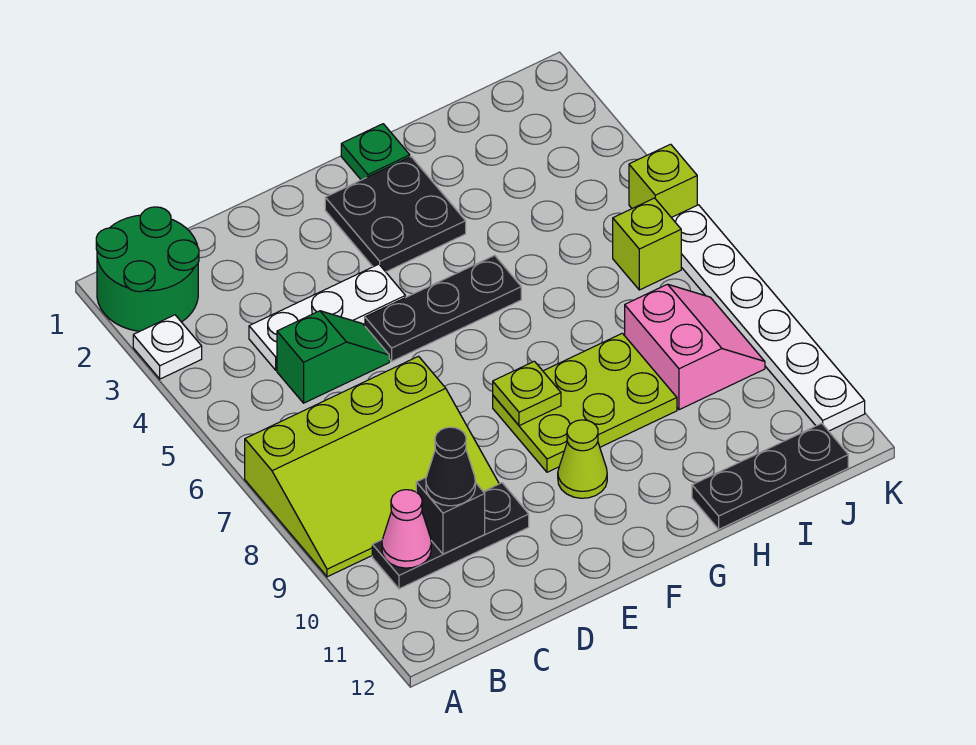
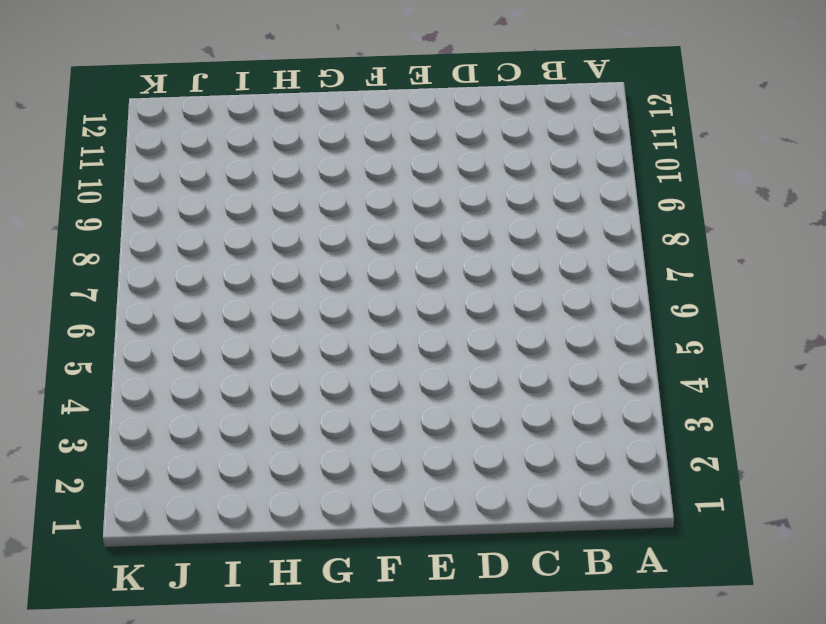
none -> green 2x2 round brick [96,207,199,331]
none -> white 1x1 plate [133,315,202,379]
none -> lime 3x4 slope [245,356,499,577]

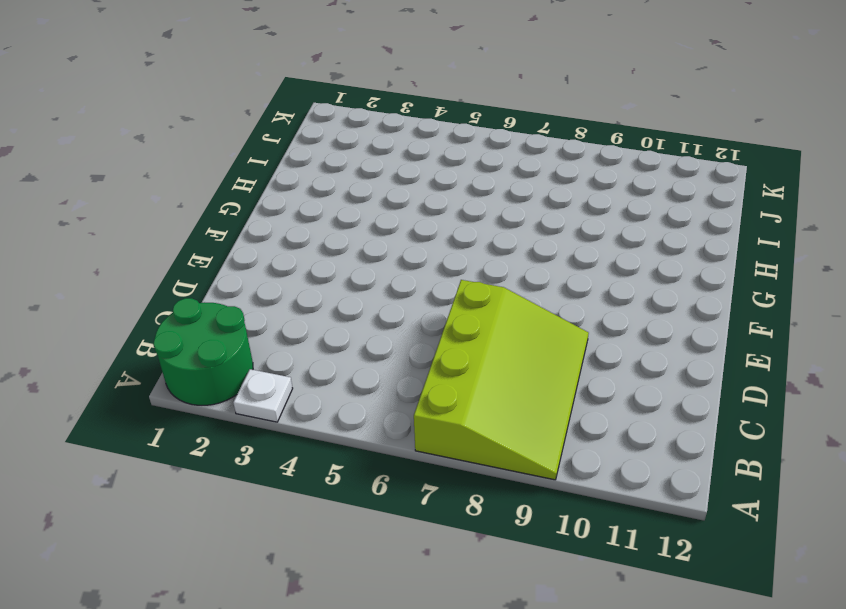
none -> black 1x3 plate [372,483,529,589]
none -> white 1x3 plate [249,264,405,370]
none -> green 1x2 slope [277,311,389,403]

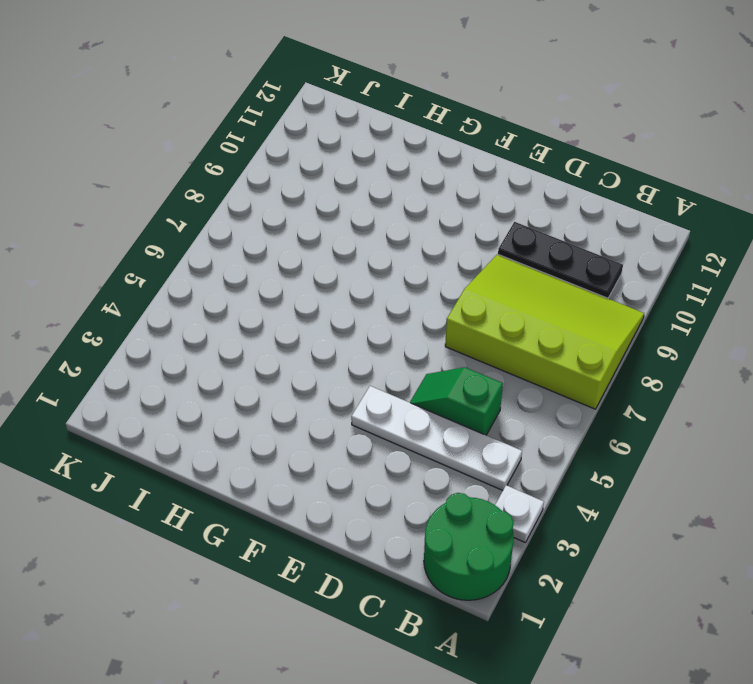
white 1x4 plate [351,386,522,490] -> white 1x3 plate [249,264,405,370]
none -> black 1x3 plate [365,255,521,361]
none -> black 2x2 plate [325,157,466,272]
none -> lime 2x3 plate [493,333,677,472]

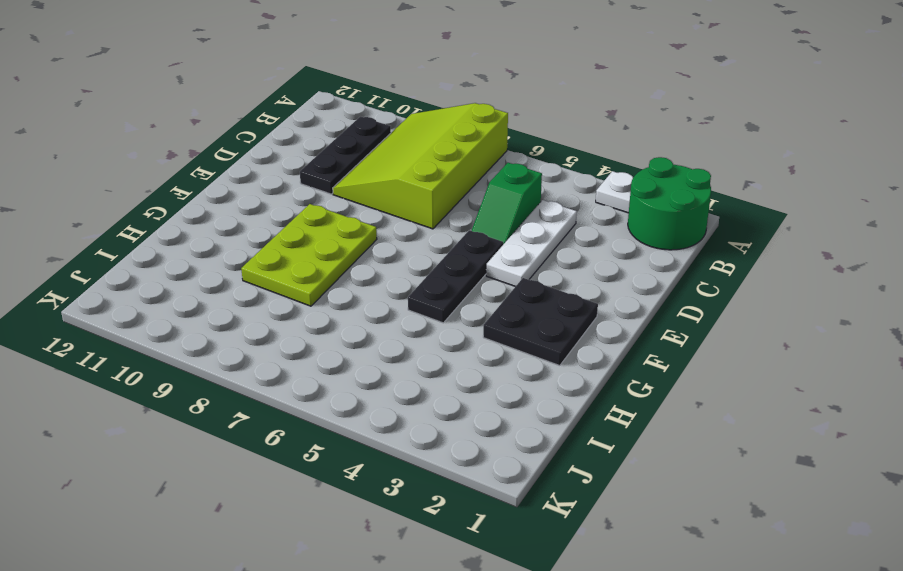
none -> lime 1x1 cone [558,420,607,498]
none -> green 1x1 plate [341,124,410,180]
none -> black 1x3 plate [692,423,848,529]

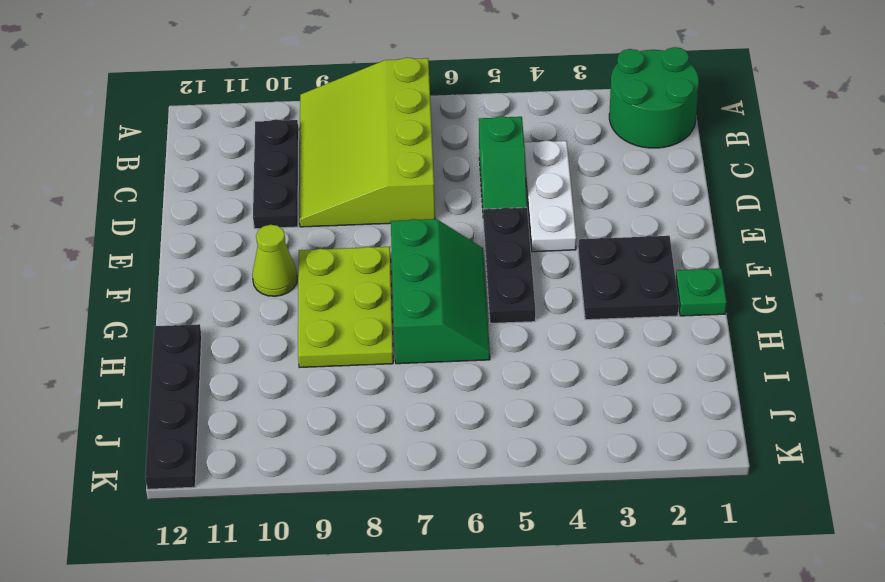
green 2x3 slope [391,219,490,364] -> none
black 1x4 plate [145,324,202,489] -> black 1x3 plate [692,423,848,529]
none -> white 1x1 plate [133,315,202,379]
none -> pink 2x2 slope [625,284,765,410]
none -> lime 1x1 brick [613,198,681,290]

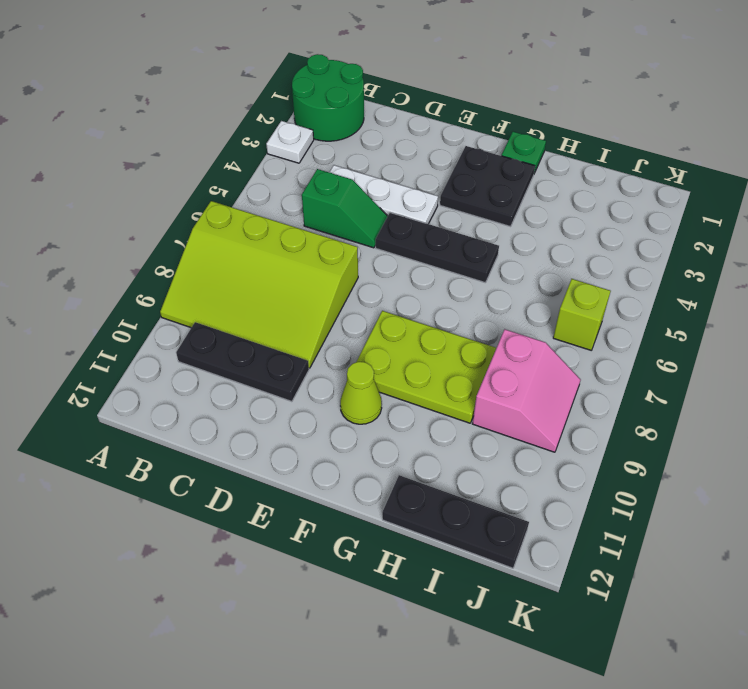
none -> lime 1x1 brick [629,144,697,218]
none -> white 1x6 plate [672,205,865,431]
none -> pink 1x1 cone [382,490,431,568]

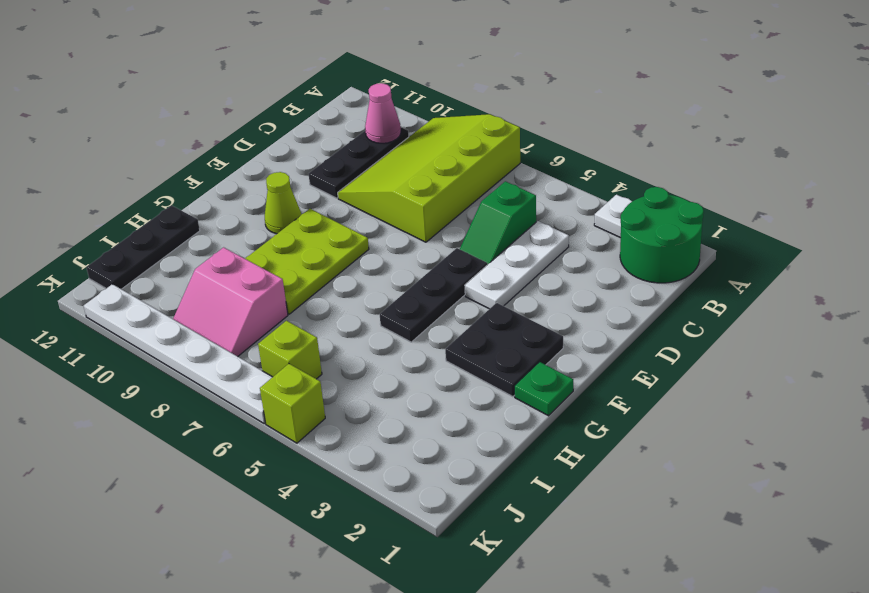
none -> black 1x1 brick [416,478,485,554]
none -> lime 1x1 plate [493,361,561,426]
none -> black 1x1 cone [426,427,475,506]

